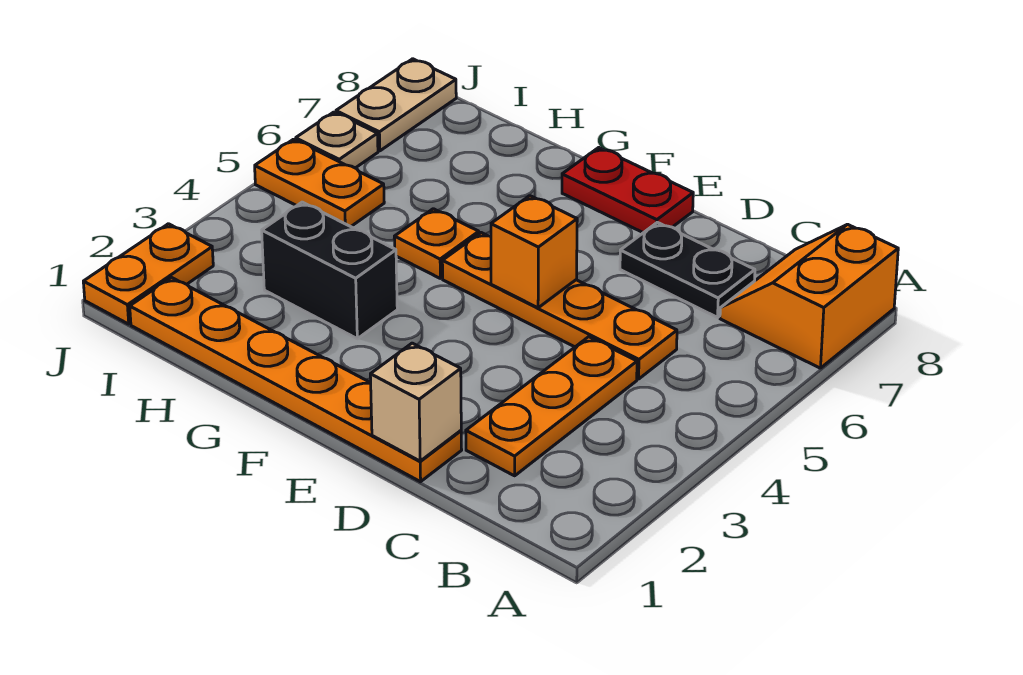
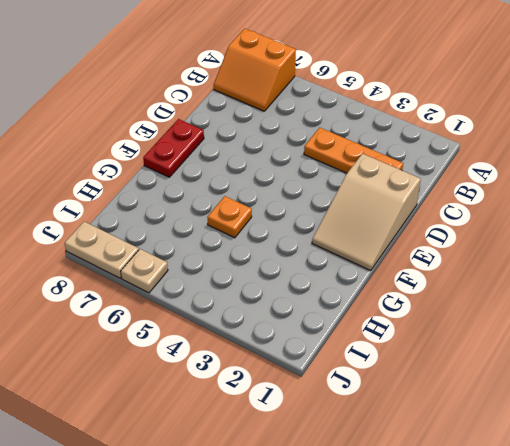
tan 2x3 slope [312,154,421,271] -> orange 1x6 plate [130,278,462,482]
none -> orange 1x4 plate [442,233,677,379]
none -> black 1x2 plate [620,222,755,317]
none -> black 1x2 brick [262,202,397,339]

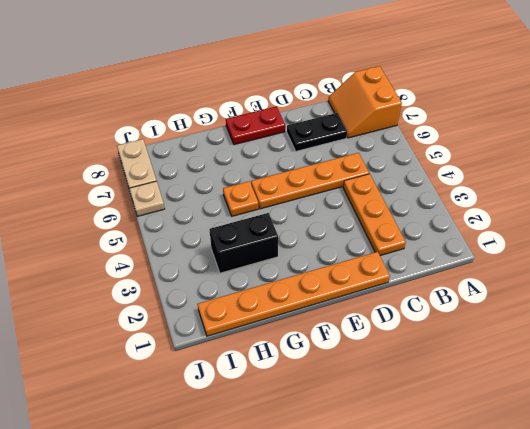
none -> orange 1x2 plate [255,139,384,227]
none -> orange 1x2 plate [83,224,213,324]
none -> tan 1x1 brick [370,343,461,461]

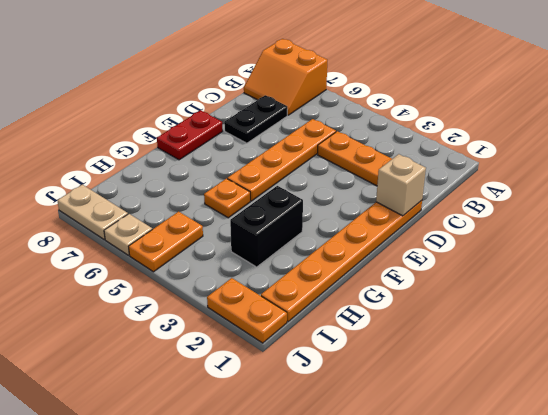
none -> orange 1x1 brick [491,196,577,308]

